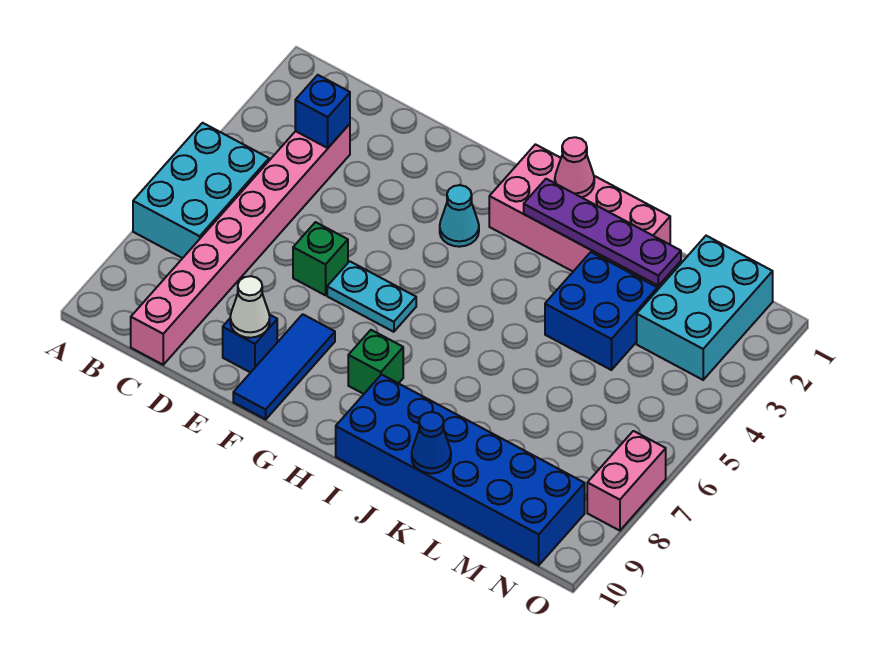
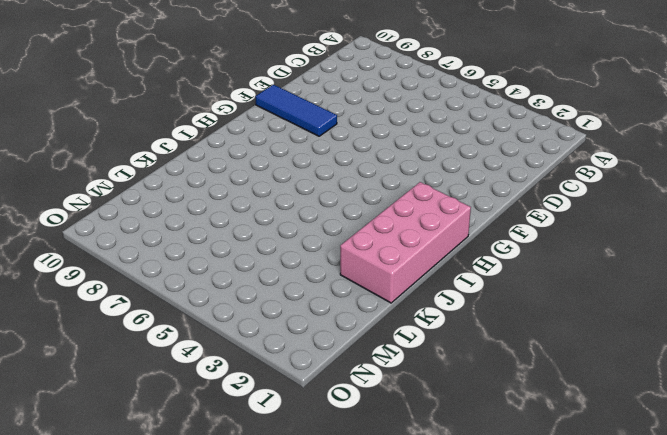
none -> cyan 2x3 brick [133,123,269,258]
none -> pink 1x8 brick [131,124,350,365]
none -> green 1x1 brick [293,222,348,295]

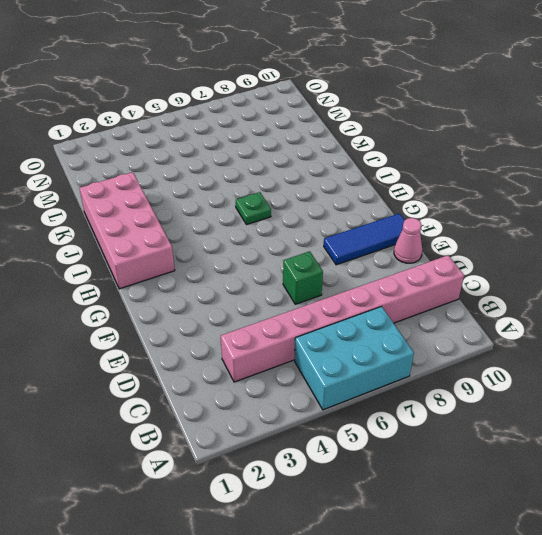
pink 1x1 cone [394,218,422,263] -> pink 1x1 cone moved to [555,137,594,197]
green 1x1 plate [236,192,271,225] -> none
none -> blue 1x1 brick [223,315,277,373]
none -> cyan 1x2 plate [327,261,416,332]
none -> cyan 1x1 cone [440,185,479,247]

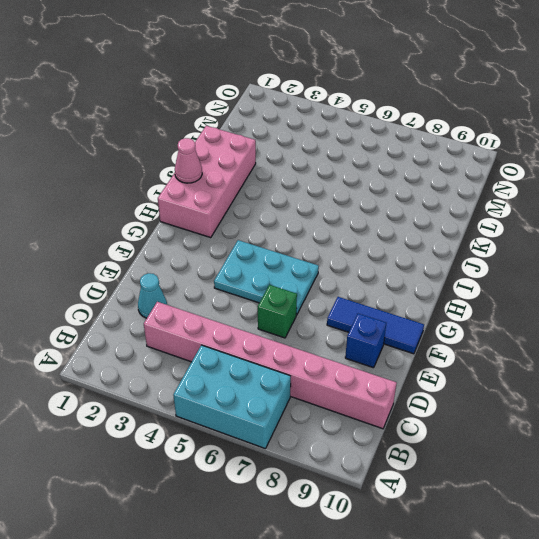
cyan 1x1 cone [138,273,167,318] -> cyan 1x1 cone moved to [440,185,479,247]
cyan 2x3 plate [214,240,319,315] -> cyan 1x2 plate [327,261,416,332]
none -> green 1x1 brick [348,330,403,394]
none -> blue 2x6 brick [336,375,585,565]
none -> blue 2x2 brick [545,252,657,370]

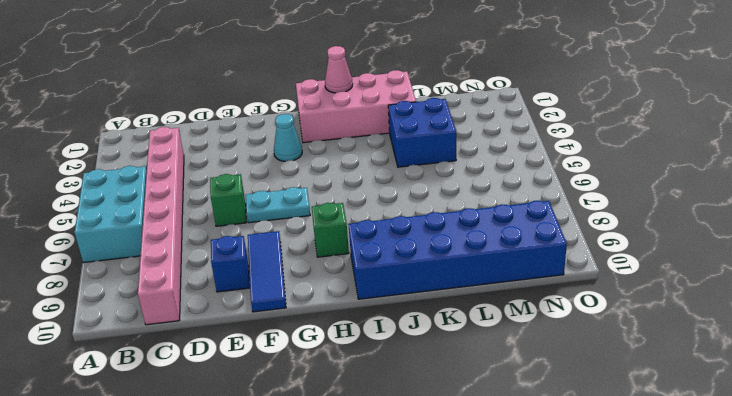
none -> cyan 2x3 brick [637,236,773,380]
none -> pink 1x2 brick [587,431,666,531]
none -> blue 1x1 brick [295,75,350,148]

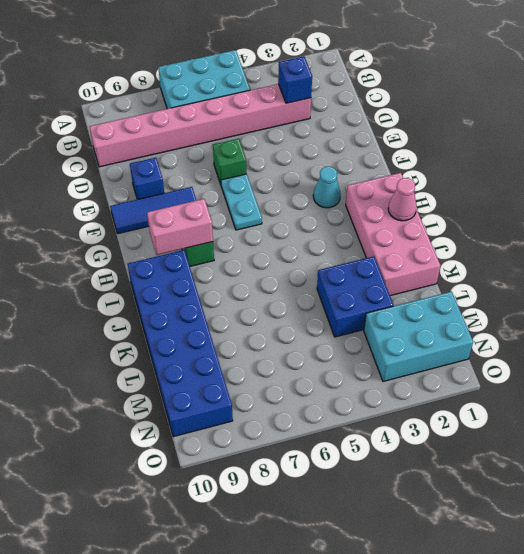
pink 1x2 brick [147,199,213,255] -> pink 1x2 brick moved to [587,431,666,531]
none -> white 1x1 cone [230,276,270,338]
none -> purple 1x4 plate [524,179,681,286]
none -> blue 1x1 cone [412,412,451,474]

